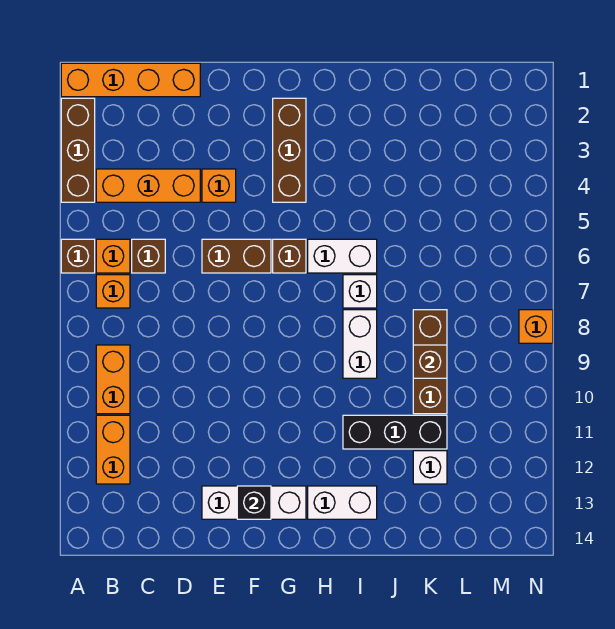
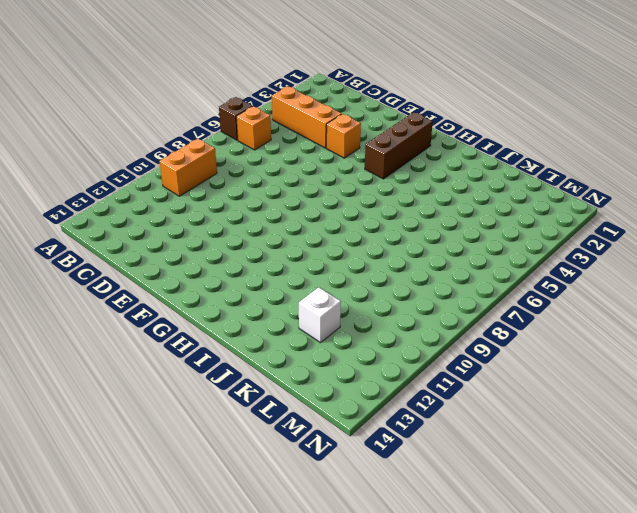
none -> orange 1x4 brick [61,63,200,97]
none -> brown 1x3 brick [61,98,95,202]
none -> orange 1x1 brick [96,275,130,308]

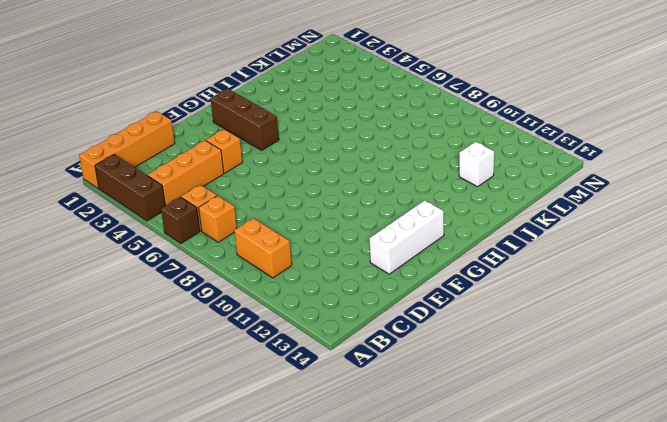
none -> orange 1x2 brick [96,415,130,484]
none -> brown 1x1 brick [132,239,165,273]
none -> brown 1x2 brick [202,239,271,273]

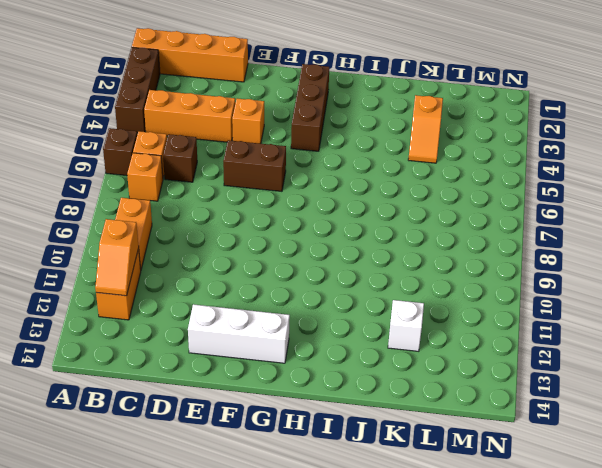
orange 1x2 slope [95,219,139,296] -> none
orange 1x2 slope [408,95,443,163] -> none
none -> brown 1x1 brick [273,239,306,273]
none -> white 1x2 brick [308,239,377,273]
none -> white 1x2 brick [308,486,377,519]

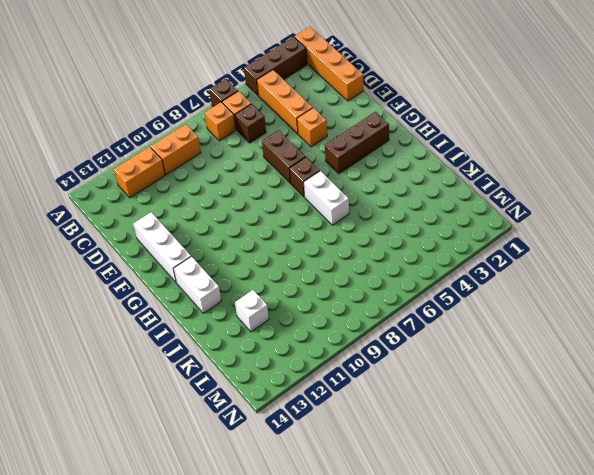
none -> white 1x1 brick [343,275,377,308]
none -> white 1x2 brick [343,310,377,378]
none -> black 1x3 brick [343,415,447,449]

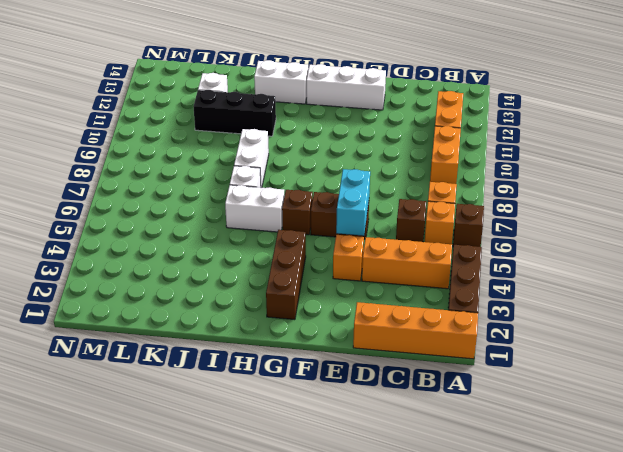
cyan 1x2 brick [336,169,370,236] -> none
none -> brown 1x3 brick [413,310,447,414]
none -> orange 1x1 brick [519,310,553,343]
none -> black 1x1 brick [237,486,271,519]

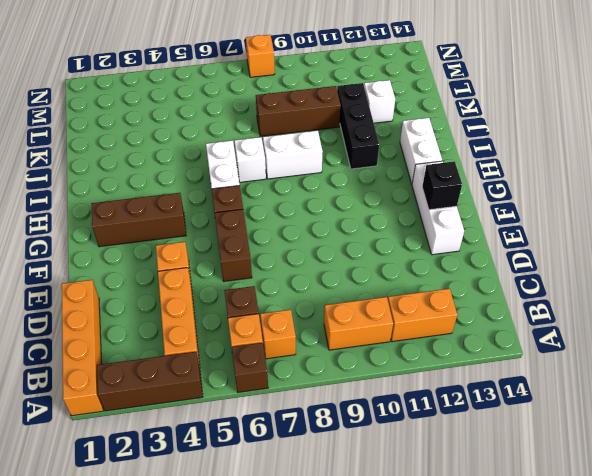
none -> brown 1x1 brick [413,345,447,378]

